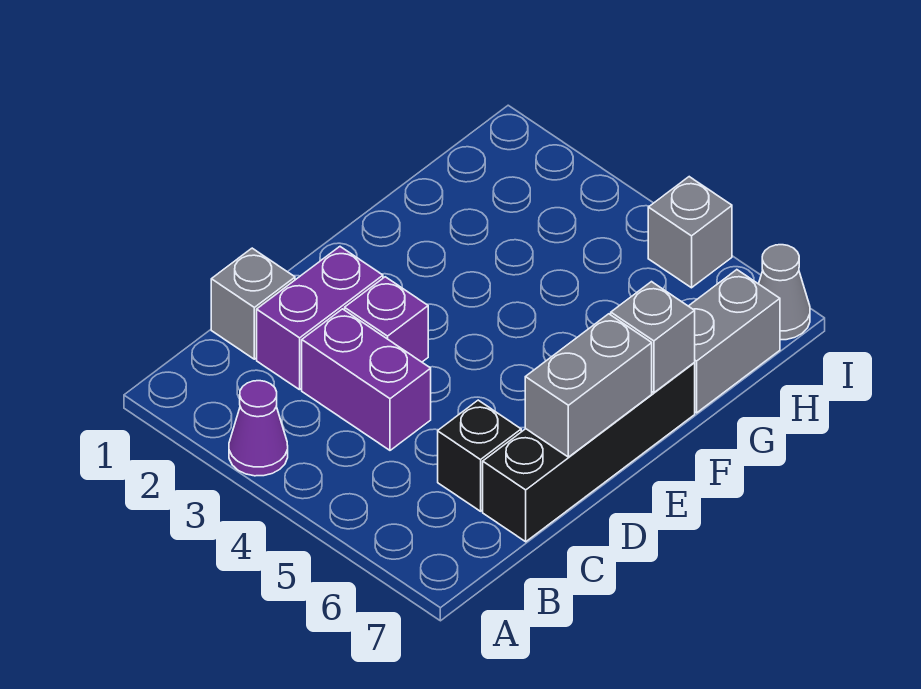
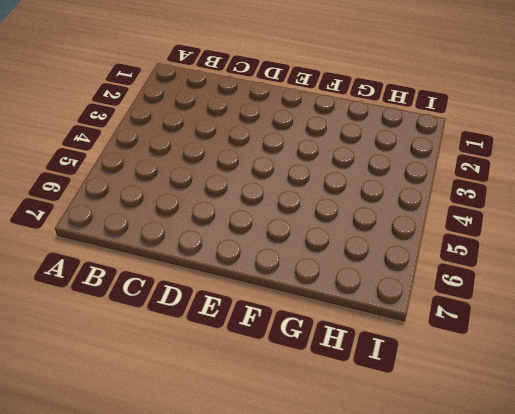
none -> purple 1x1 cone [229,381,288,476]
none -> grey 1x1 brick [211,248,295,359]
none -> purple 1x2 brick [257,247,383,390]

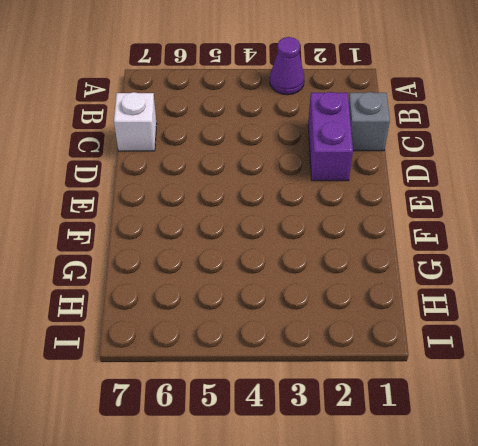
white 1x1 brick [114,92,157,151] -> black 1x4 brick [483,363,695,542]
none -> purple 1x2 brick [302,309,431,450]
none -> black 1x1 brick [438,400,521,511]
none -> purple 1x1 brick [345,277,428,362]

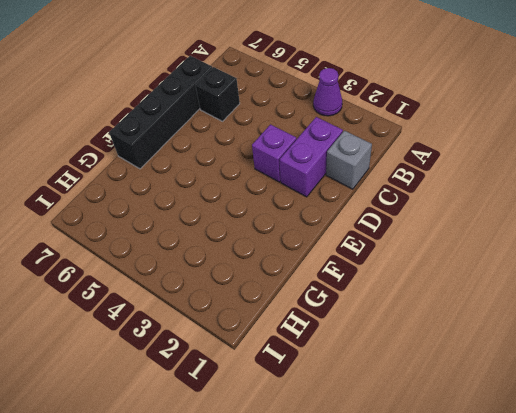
none -> purple 1x2 brick [302,309,431,450]
none -> grey 1x2 brick [689,270,780,413]
none -> grey 1x1 brick [648,177,732,288]

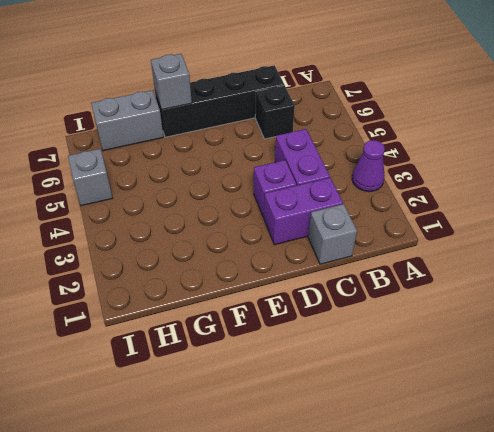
none -> grey 1x1 cone [759,245,810,340]
none -> grey 1x2 brick [525,314,652,457]

